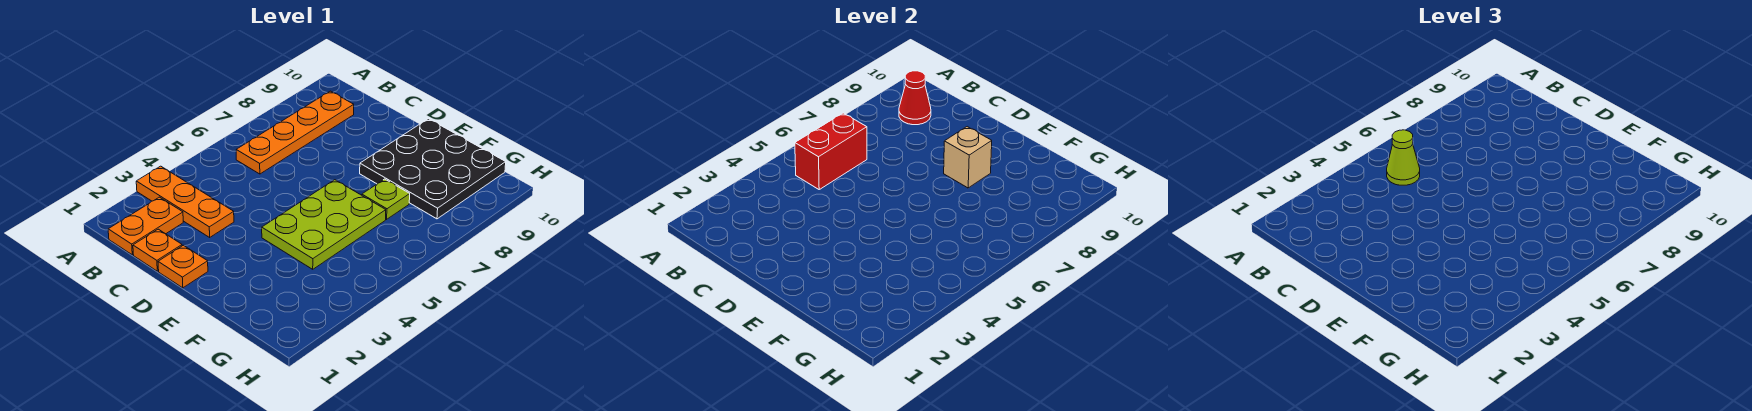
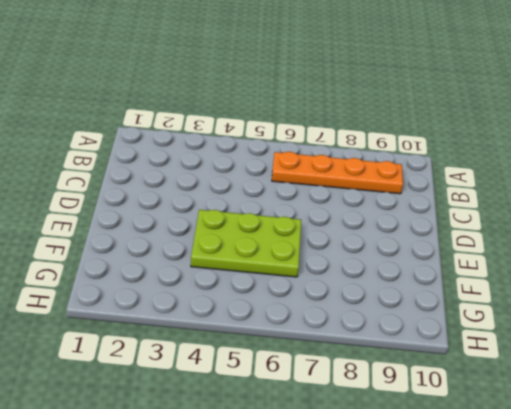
none -> orange 1x3 plate [136,166,234,237]
none -> orange 1x2 plate [108,197,183,255]
none -> orange 1x1 plate [133,229,182,271]

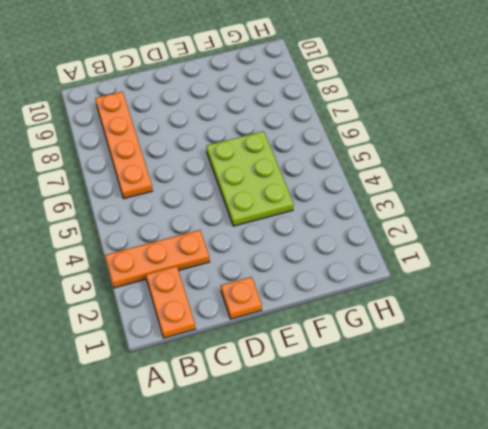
none -> orange 1x1 plate [133,229,182,271]
none -> black 3x3 plate [360,119,506,219]
none -> lime 1x1 plate [362,179,410,219]

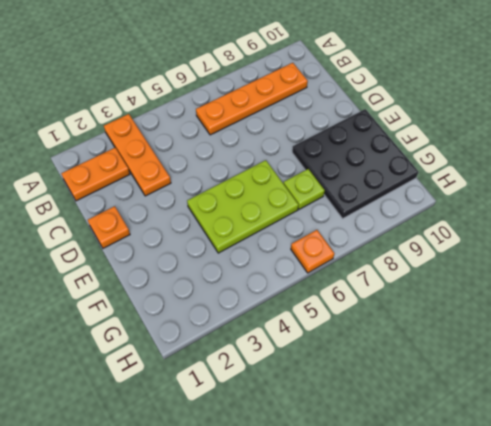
orange 1x1 plate [291,230,334,273] -> orange 1x1 plate moved to [133,229,182,271]
none -> red 1x2 brick [795,113,867,189]
none -> red 1x1 cone [899,71,931,125]
none -> tan 1x1 brick [944,127,992,188]

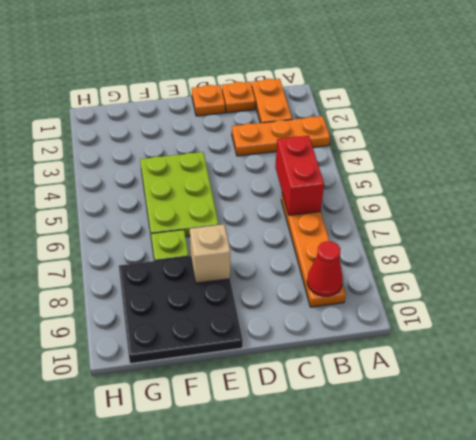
none -> lime 1x1 cone [1387,130,1420,185]

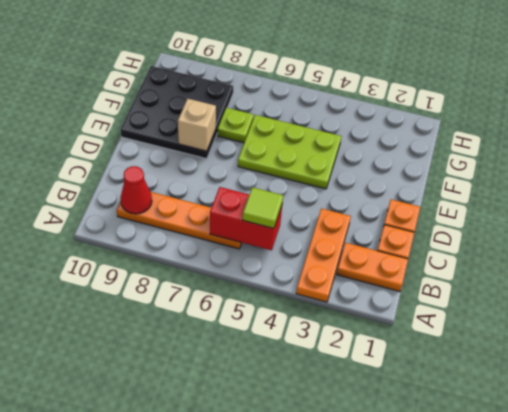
lime 1x1 tile [243,187,283,228] -> lime 1x1 cone [1387,130,1420,185]

